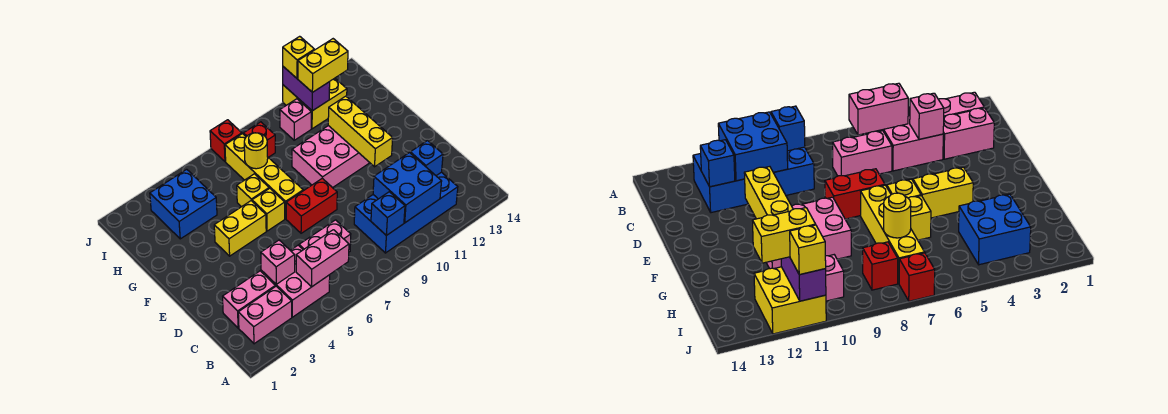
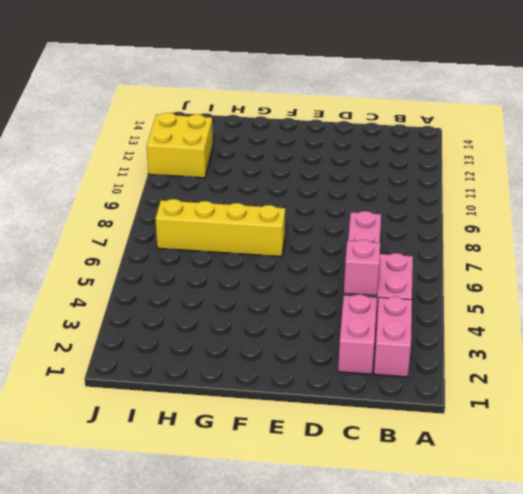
none -> blue 2x4 brick [354,172,458,253]
none -> red 1x2 brick [286,178,337,233]
none -> yellow 1x2 brick [214,201,266,256]

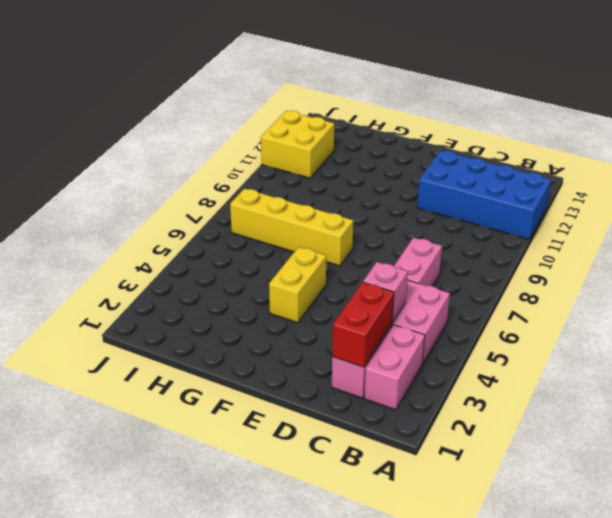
blue 2x4 brick [417,150,551,239] -> blue 2x4 brick turned to [354,172,458,253]
red 1x2 brick [332,282,394,367] -> red 1x2 brick moved to [286,178,337,233]
none -> yellow 1x1 brick [252,188,285,231]
none -> pink 2x3 brick [292,126,370,188]
none -> yellow 1x1 brick [237,174,269,207]

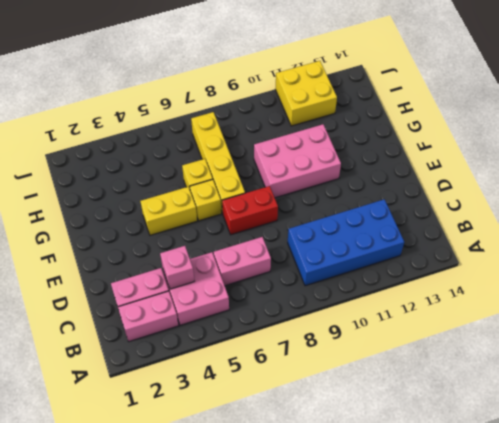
none -> blue 2x2 brick [150,169,217,239]
none -> red 1x1 brick [243,122,275,157]
none -> pink 1x1 brick [280,99,311,140]

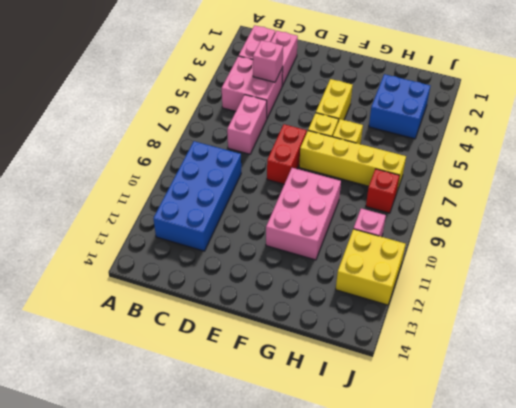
none -> red 1x1 brick [210,120,242,162]
none -> pink 1x2 brick [296,230,349,287]
none -> blue 1x1 brick [371,192,405,236]

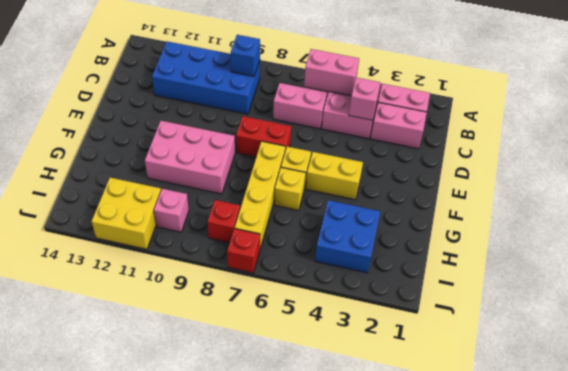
none -> blue 2x2 brick [373,153,442,223]
none -> blue 1x1 brick [410,141,443,176]
none -> yellow 1x3 brick [328,96,393,167]

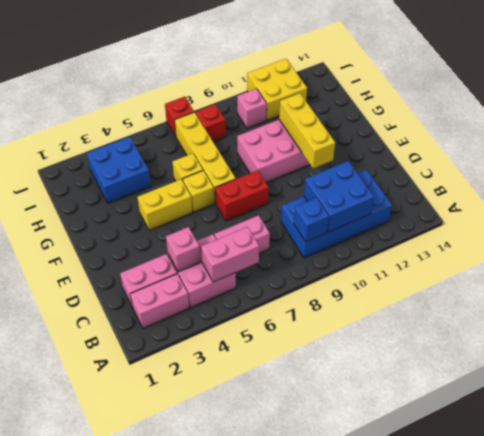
none -> blue 1x1 brick [410,141,443,176]
none -> yellow 1x1 round brick [244,133,268,169]
none -> purple 1x2 brick [283,67,330,111]

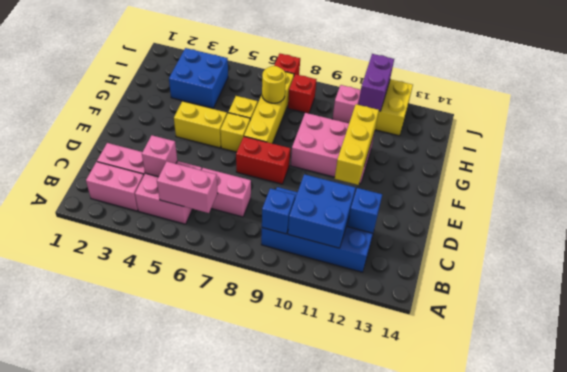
none -> yellow 1x2 brick [298,39,348,92]
none -> yellow 1x1 brick [283,36,314,79]

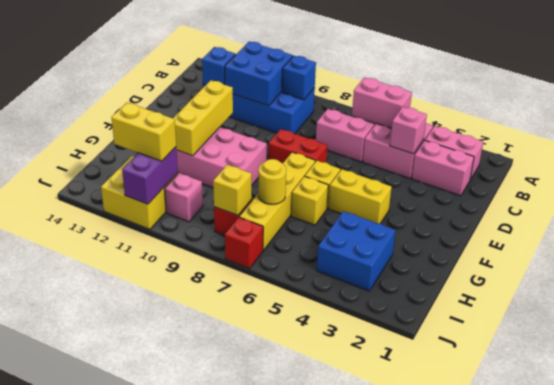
yellow 1x1 brick [213,165,252,215] -> yellow 1x1 brick moved to [283,36,314,79]

